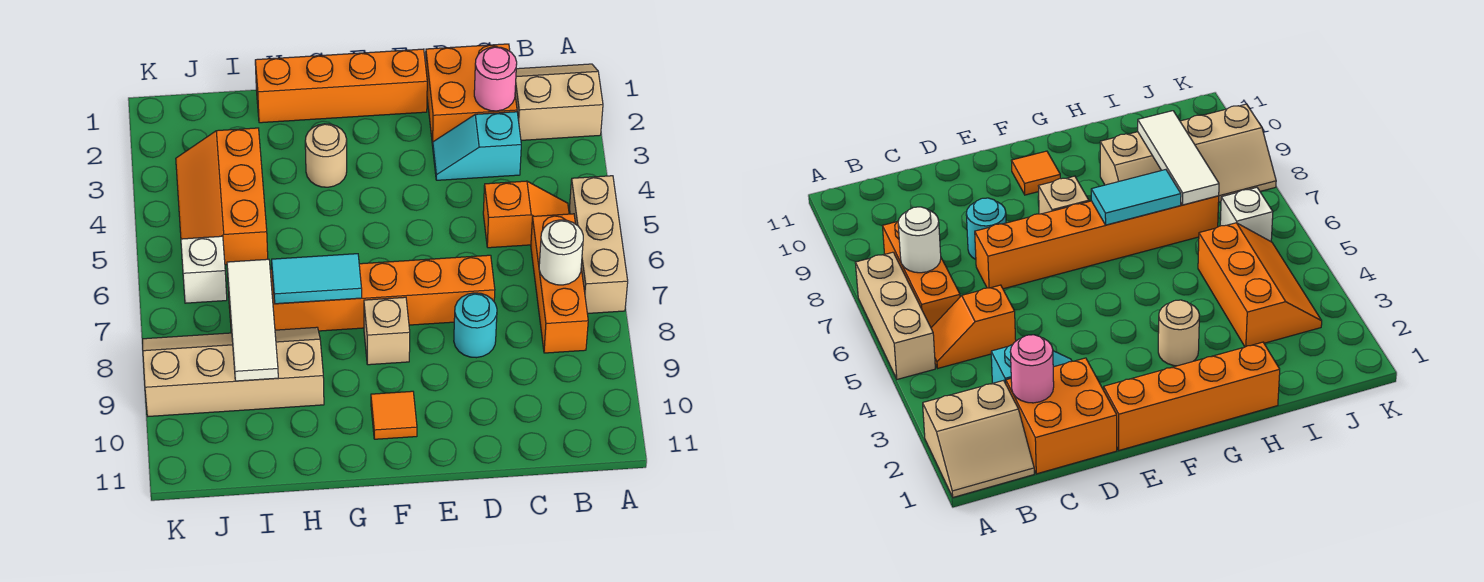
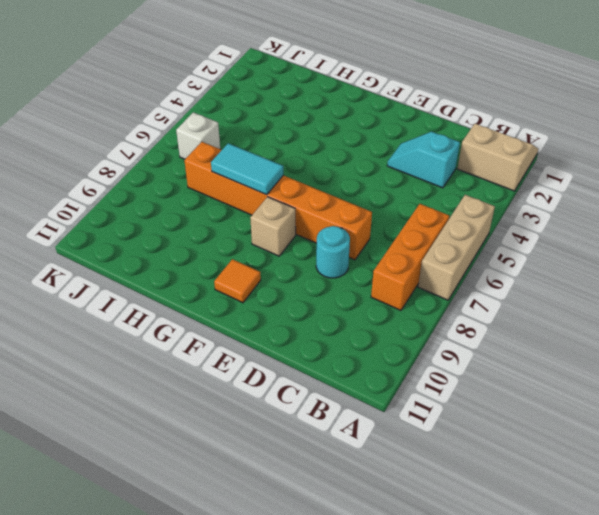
none -> orange 1x2 slope [483,181,569,248]
none -> orange 2x2 brick [426,44,517,146]
none -> orange 1x4 brick [255,49,427,123]

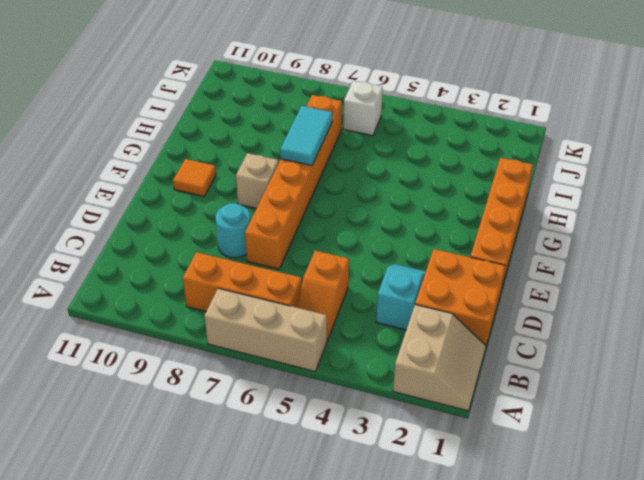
none -> tan 1x1 round brick [305,124,347,187]
none -> tan 2x4 slope [143,327,324,416]
none -> orange 2x3 slope [176,128,268,265]

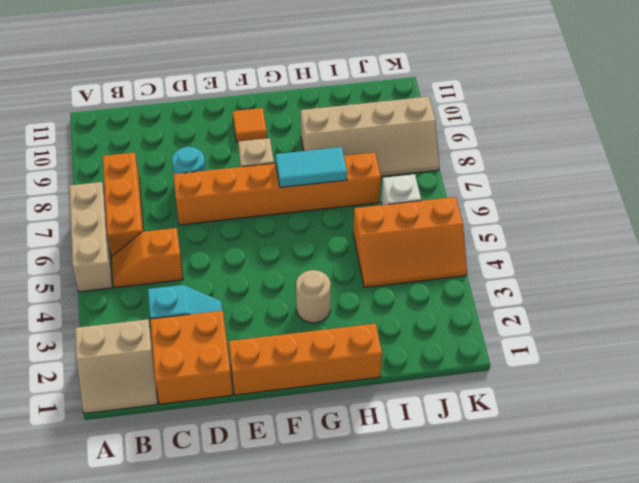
orange 2x3 slope [353,197,467,288] -> orange 2x3 slope turned to [176,128,268,265]
none -> white 1x1 round brick [539,220,583,285]
none -> pink 1x1 round brick [474,47,517,111]
none -> white 1x3 tile [227,259,278,381]

